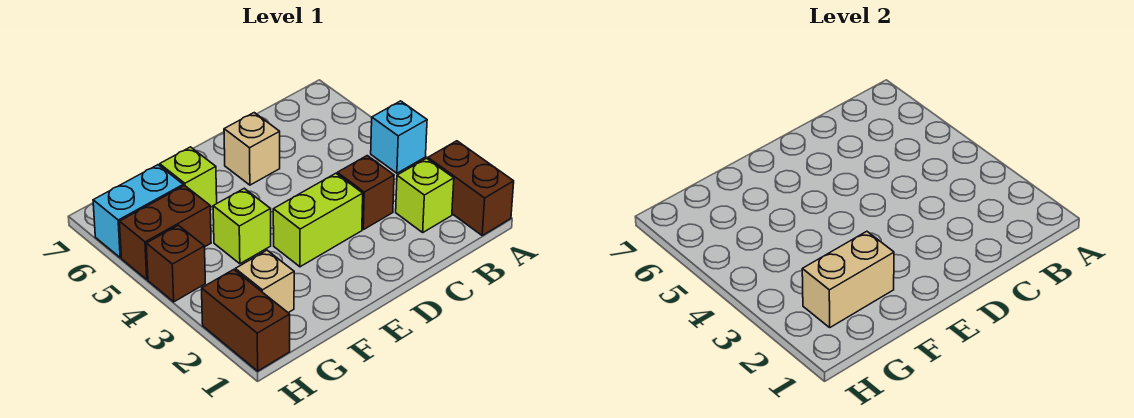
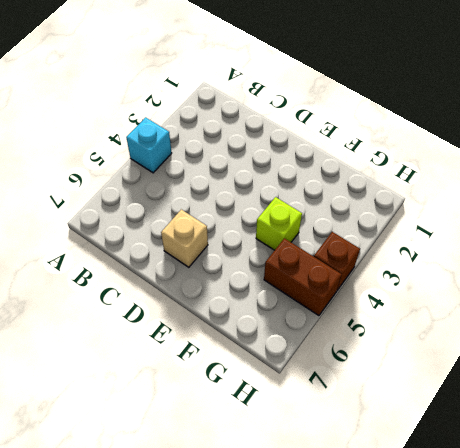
none -> brown 1x2 brick [428,141,514,235]
none -> lime 1x1 brick [396,158,454,232]
none -> brown 1x1 brick [337,156,394,230]

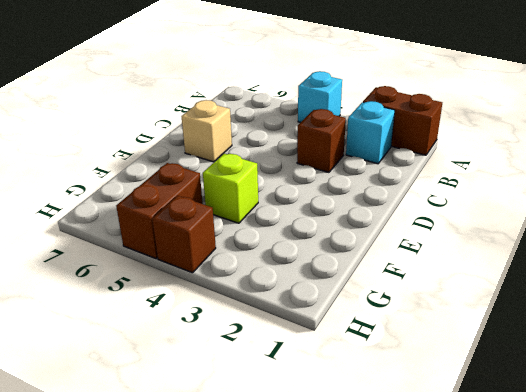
cyan 1x1 brick [346,101,395,164] -> lime 1x1 brick [396,158,454,232]
none -> lime 1x2 brick [273,173,363,267]
none -> lime 1x1 brick [160,147,217,207]
none -> tan 1x1 brick [235,250,294,313]

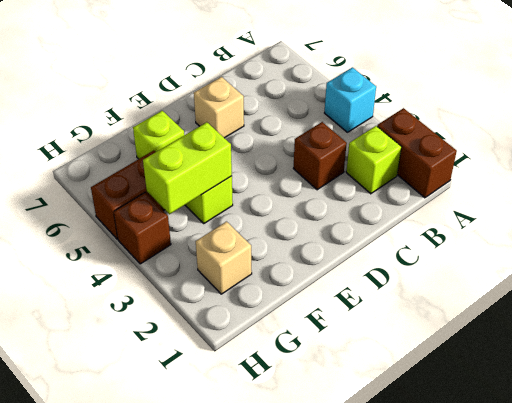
lime 1x2 brick [143,122,232,214] -> lime 1x2 brick moved to [273,173,363,267]
none -> cyan 1x2 brick [93,165,183,258]
none -> brown 1x2 brick [202,270,290,371]
none -> tan 1x2 brick [802,231,894,327]

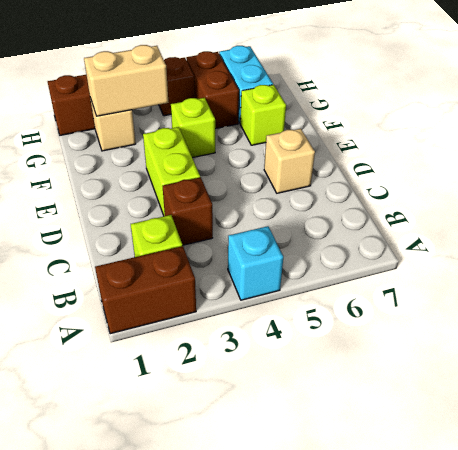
tan 1x2 brick [84,45,169,116] -> tan 1x2 brick turned to [802,231,894,327]

